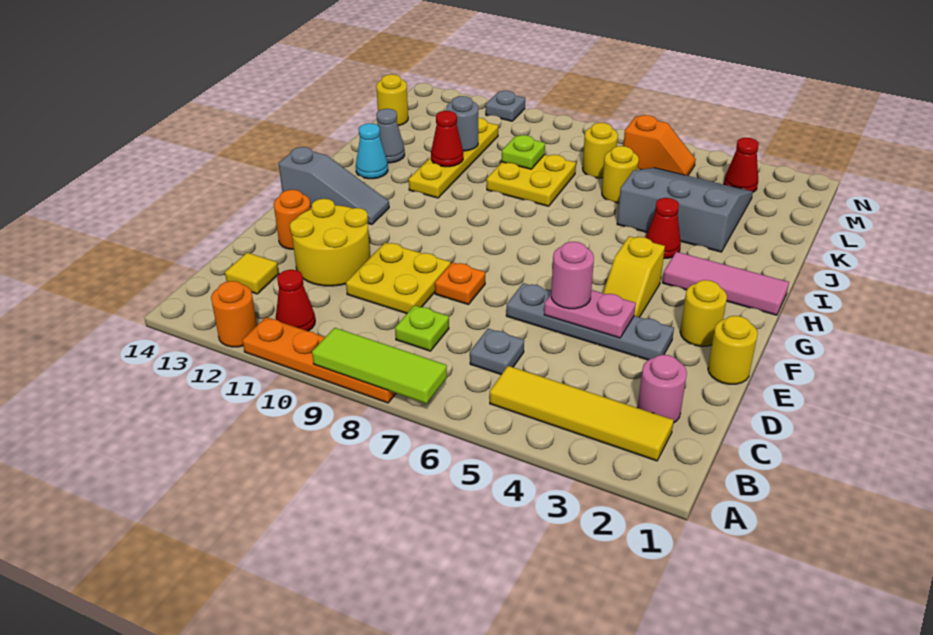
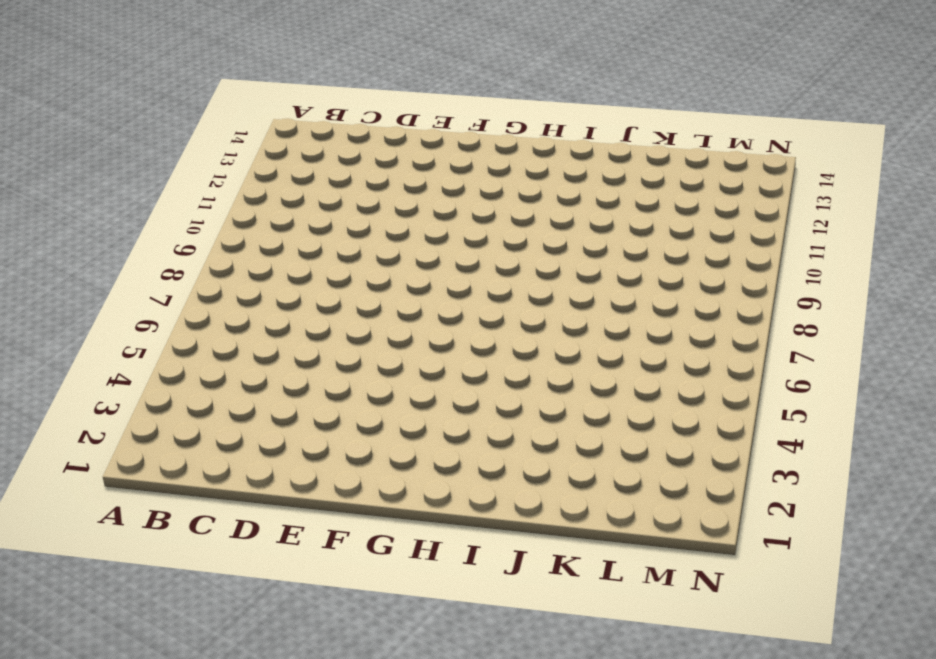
none -> orange 1x4 plate [242,317,396,403]
none -> orange 1x1 round brick [211,281,257,347]
none -> yellow 1x4 tile [490,366,674,461]
none -> red 1x1 cone [276,270,315,331]

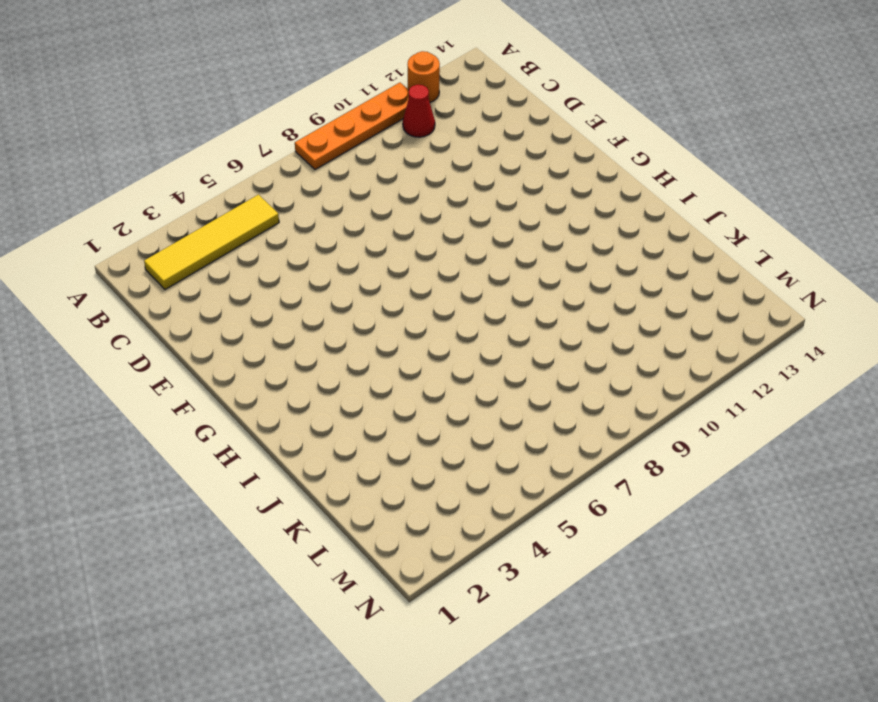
none -> pink 1x1 round brick [638,355,687,423]
none -> grey 1x1 plate [470,329,524,375]
none -> lime 1x1 plate [395,305,449,351]
none -> yellow 1x1 tile [225,253,279,294]

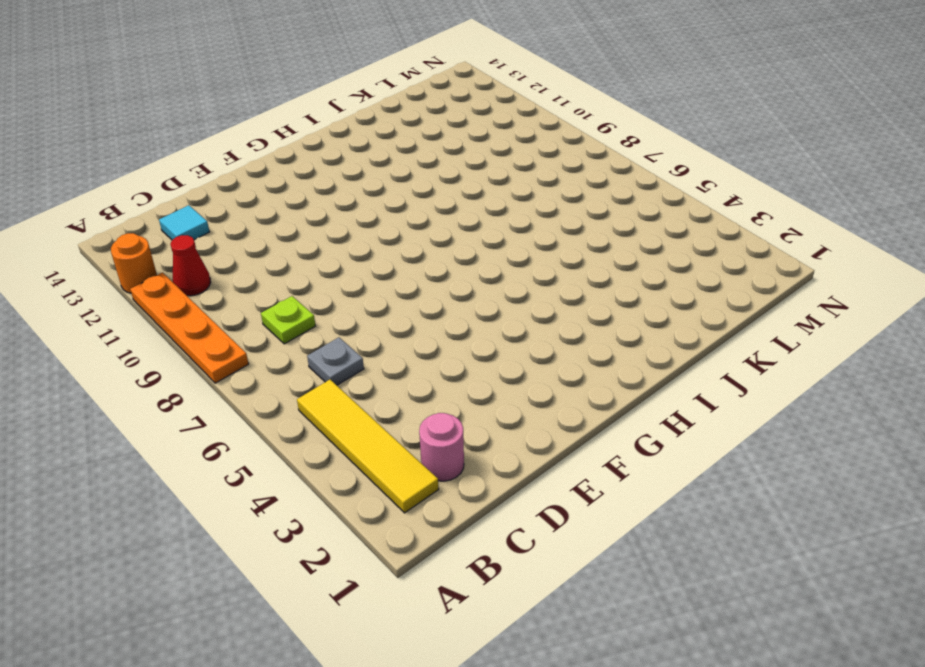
cyan 1x1 tile [159,205,210,240] -> yellow 1x1 tile [225,253,279,294]
none -> yellow 2x2 plate [346,243,451,314]
none -> yellow 2x2 round brick [290,199,370,286]
none -> yellow 1x1 round brick [708,316,758,384]
none -> grey 1x4 plate [506,283,674,360]

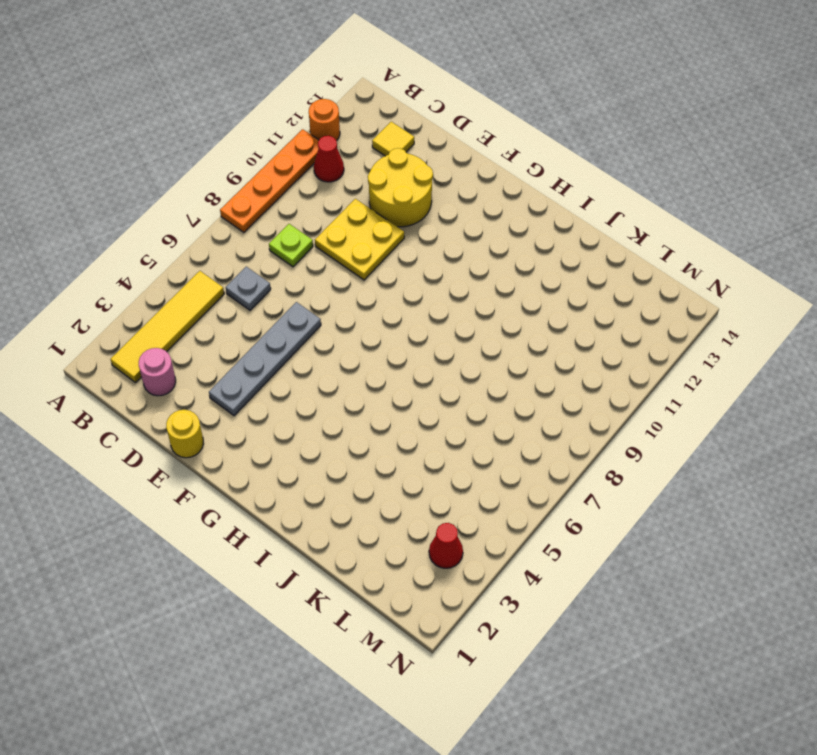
none -> orange 1x1 plate [435,262,485,305]
none -> orange 1x1 round brick [274,190,311,249]
none -> yellow 1x1 round brick [680,280,727,346]
none -> yellow 1x2 slope [603,236,665,317]

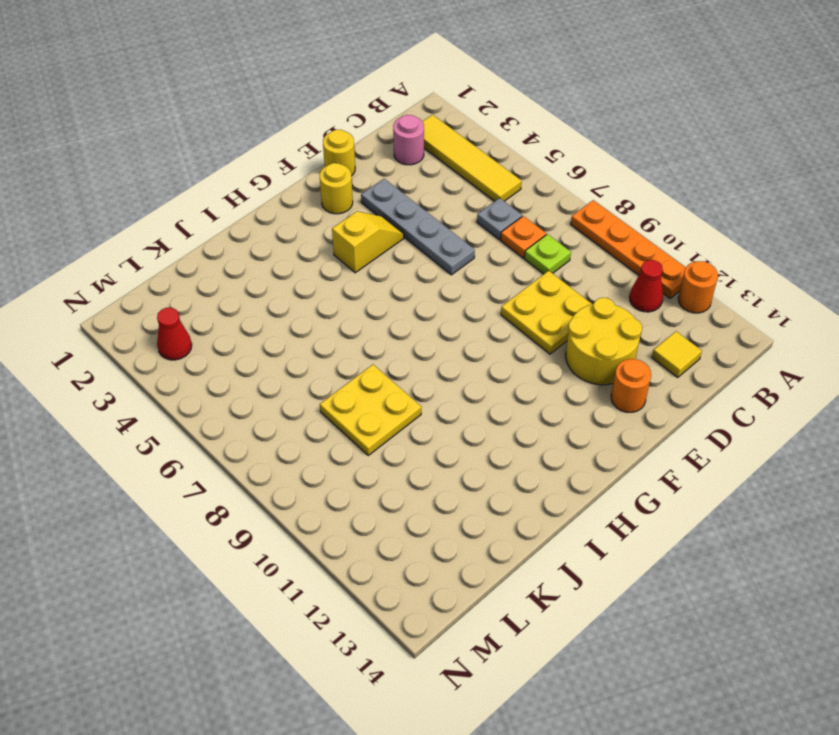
orange 1x1 plate [500,216,546,258] -> orange 1x1 plate moved to [435,262,485,305]
none -> grey 1x3 slope [279,147,389,225]
none -> pink 1x3 tile [663,252,789,315]
none -> red 1x1 cone [646,198,681,259]
none -> yellow 1x4 plate [409,118,498,198]

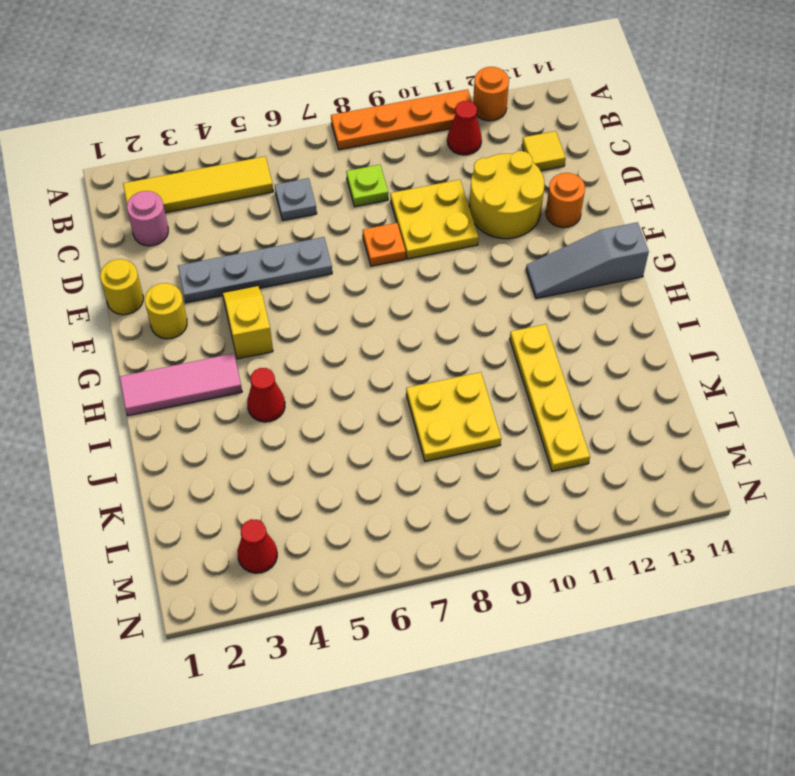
none -> cyan 1x1 cone [356,123,388,179]
none -> grey 3x3 slope [617,168,753,252]
none -> grey 1x1 cone [377,109,405,163]
none -> yellow 1x1 round brick [602,146,639,203]

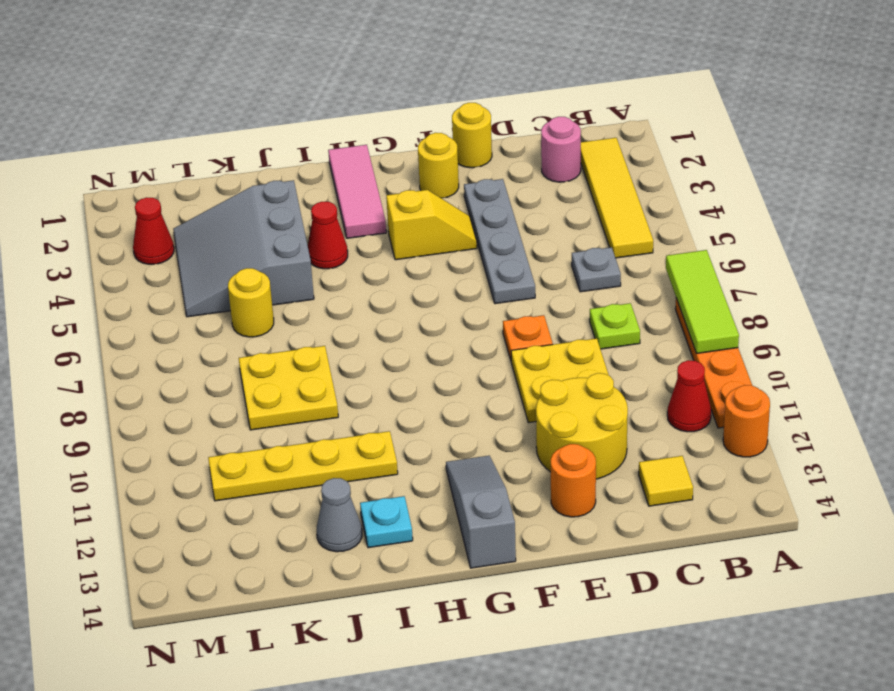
cyan 1x1 plate [360,496,413,548] -> cyan 1x1 cone [356,123,388,179]
none -> yellow 1x1 round brick [582,123,618,178]
none -> yellow 1x1 round brick [376,74,408,126]
none -> orange 1x2 slope [623,115,696,176]
none -> grey 1x1 plate [486,91,525,121]

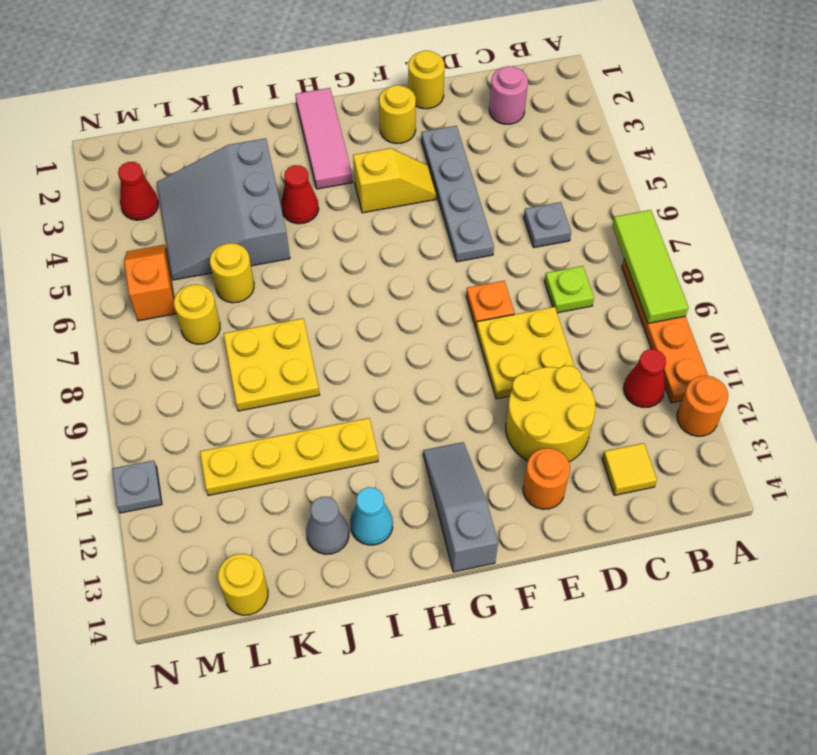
none -> yellow 1x4 tile [490,366,674,461]
none -> pink 1x2 plate [544,290,636,338]
none -> red 1x1 cone [431,111,463,167]
none -> lime 1x1 plate [502,135,545,169]

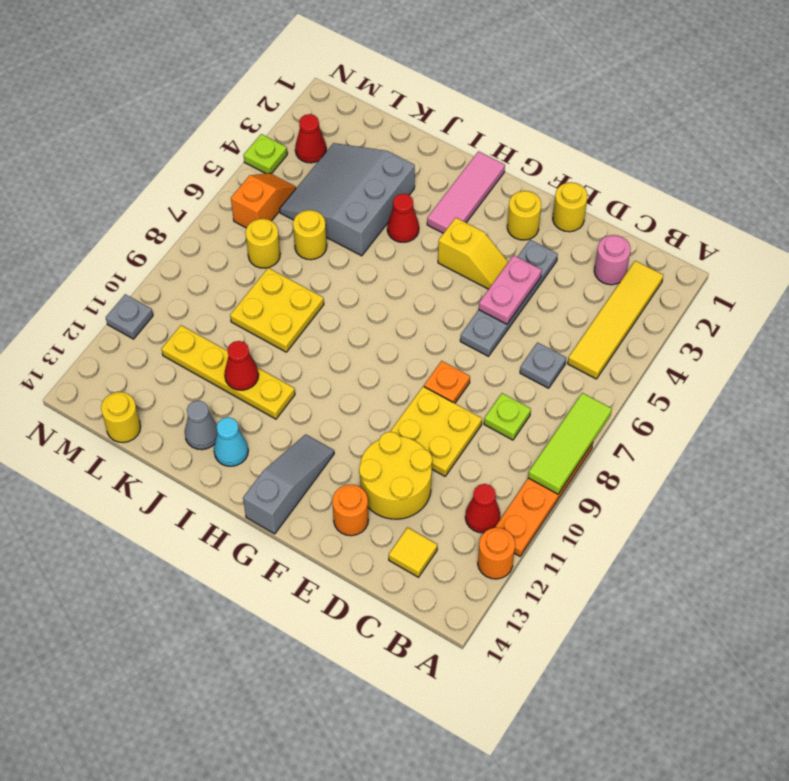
lime 1x1 plate [244,134,287,174] -> lime 1x1 plate moved to [502,135,545,169]
none -> grey 1x1 round brick [446,96,478,151]
none -> pink 1x1 round brick [551,242,594,309]

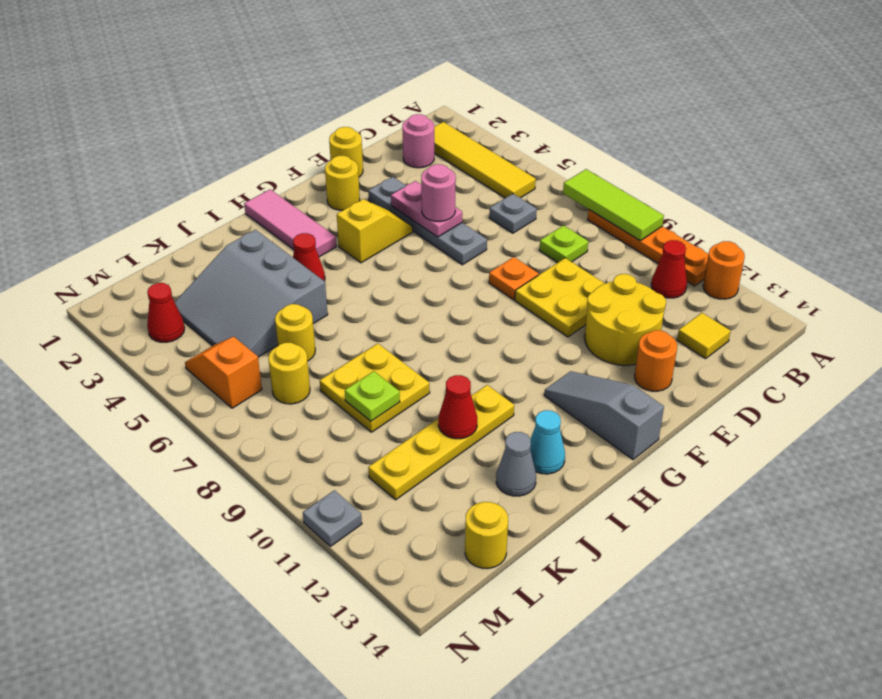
none -> grey 1x1 round brick [446,96,478,151]

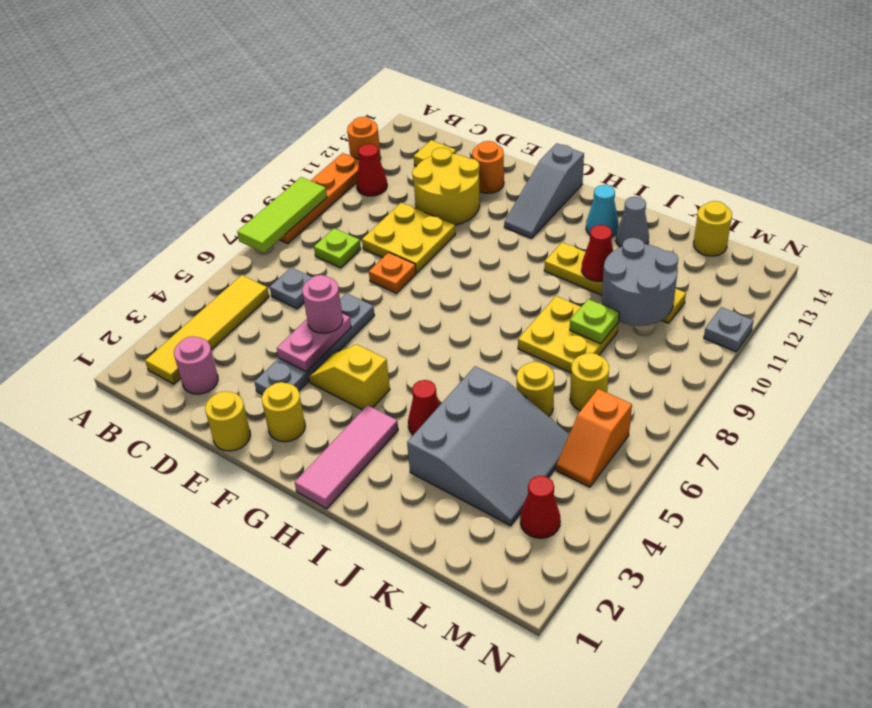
grey 2x2 round brick [602,238,678,326] -> grey 1x1 round brick [446,96,478,151]

